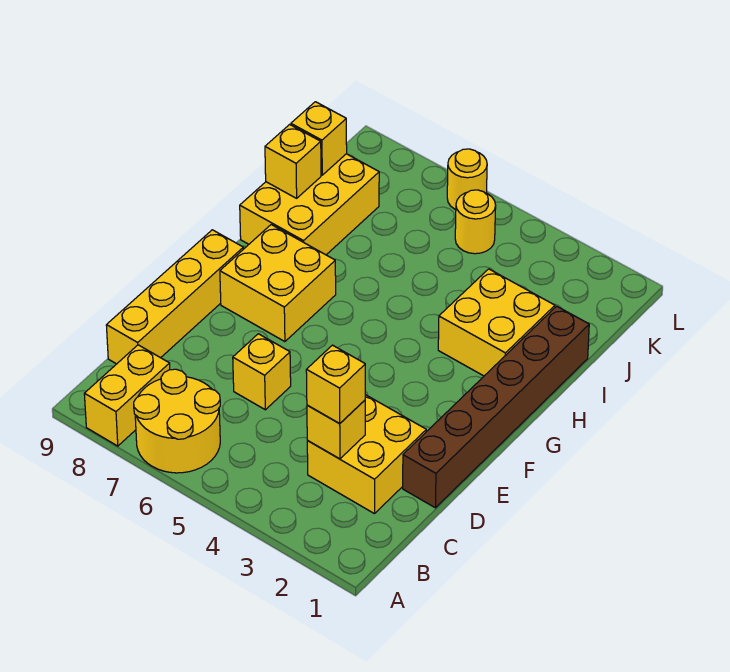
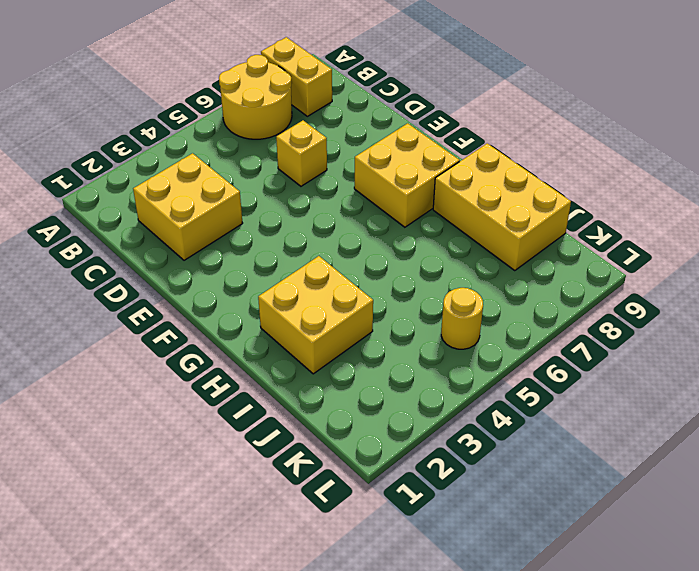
none -> yellow 1x4 brick [106,230,243,364]
none -> brown 1x6 brick [403,306,589,508]
none -> yellow 1x1 round brick [447,149,487,210]

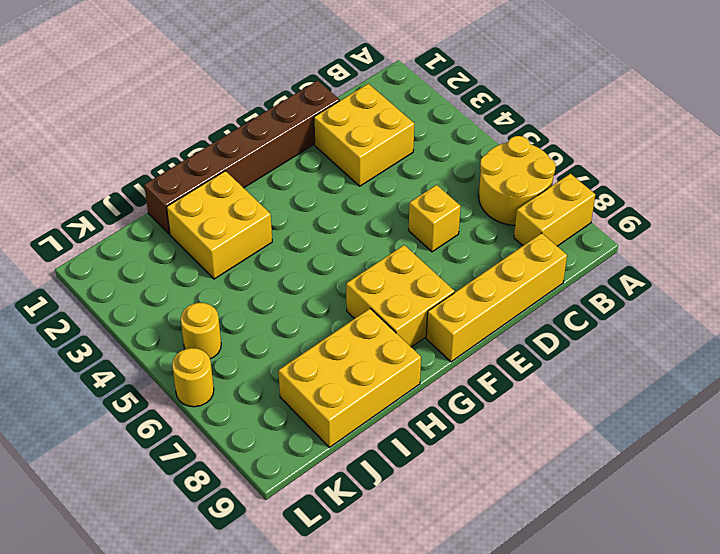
none -> yellow 1x1 brick [307,400,365,459]
none -> yellow 1x1 brick [265,125,321,198]
none -> yellow 1x1 brick [291,102,347,175]

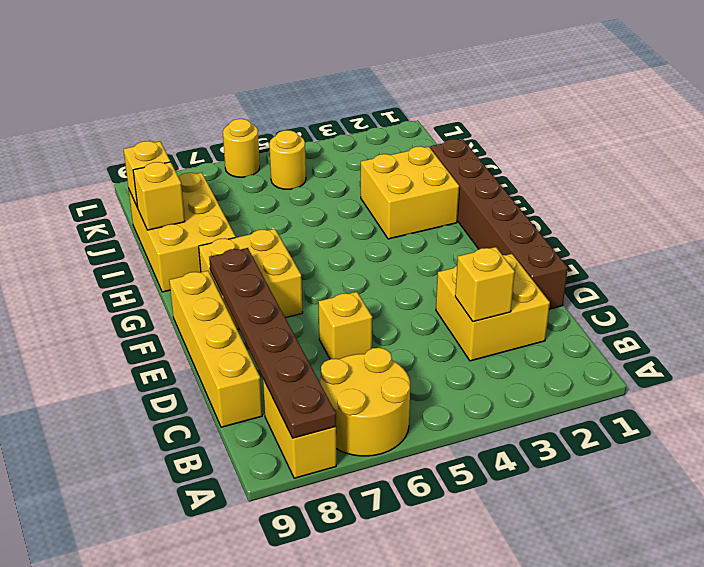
brown 1x6 plate [209,248,336,438] -> none
none -> yellow 1x1 brick [306,345,365,424]

